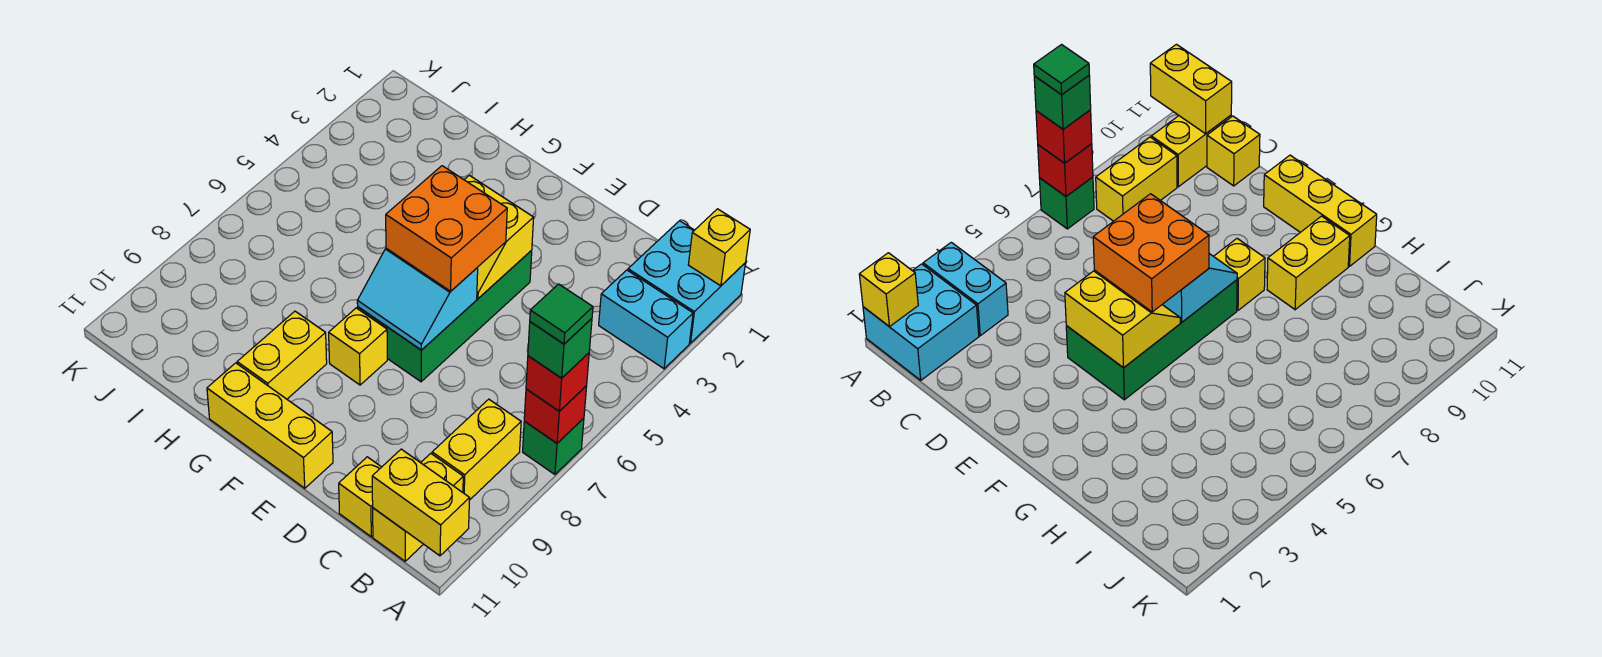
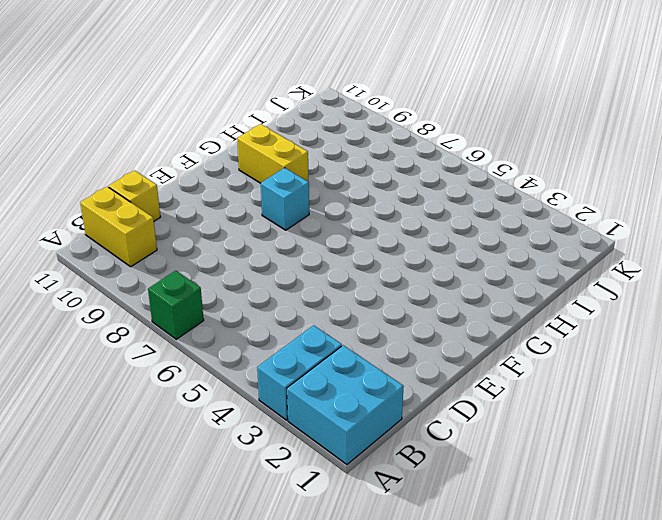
cyan 1x1 brick [261,168,309,230] -> yellow 1x1 brick [329,308,387,385]
none -> yellow 1x2 brick [432,399,521,499]
none -> green 2x4 brick [358,251,532,382]
none -> yellow 1x3 brick [207,363,333,488]

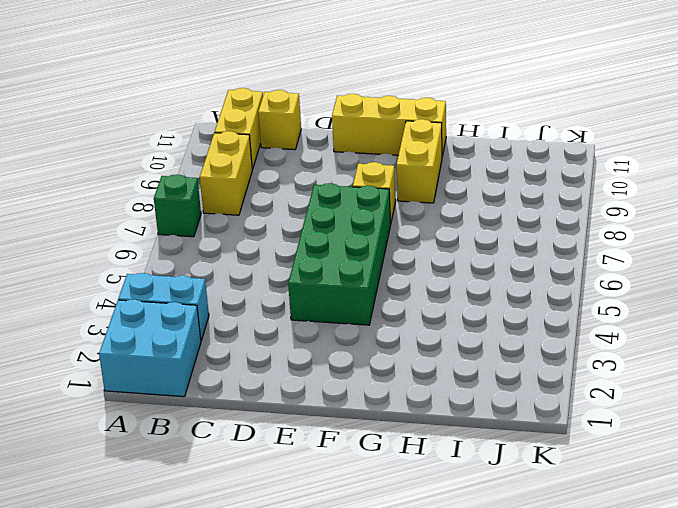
none -> yellow 1x1 brick [688,209,750,286]
none -> red 1x1 brick [524,386,587,443]
none -> yellow 1x2 brick [372,449,470,556]

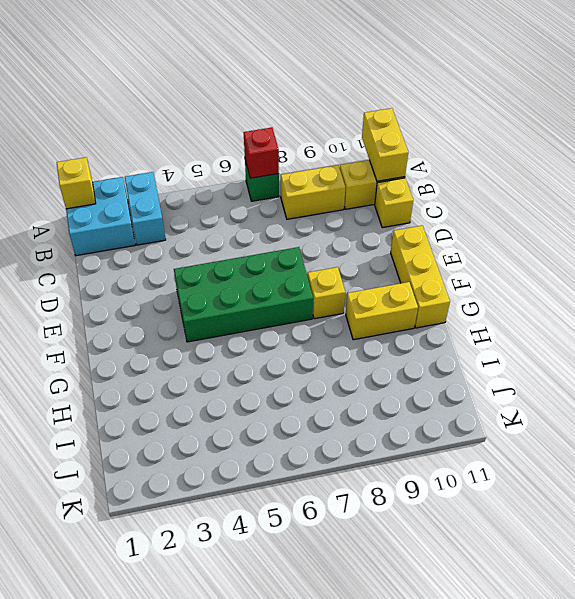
none -> yellow 2x2 slope [464,175,534,298]
none -> cyan 2x2 slope [357,248,478,350]
none -> red 1x1 brick [526,353,589,411]

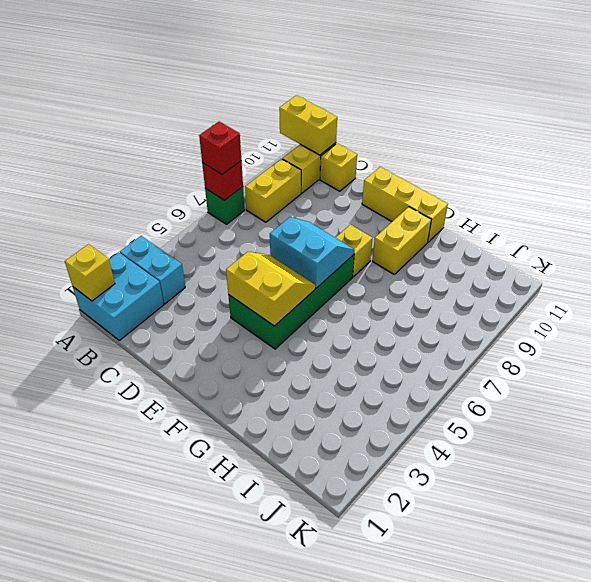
none -> orange 2x2 brick [386,166,507,291]
none -> green 1x1 brick [528,319,592,378]
none -> green 1x1 tile [530,284,593,344]

